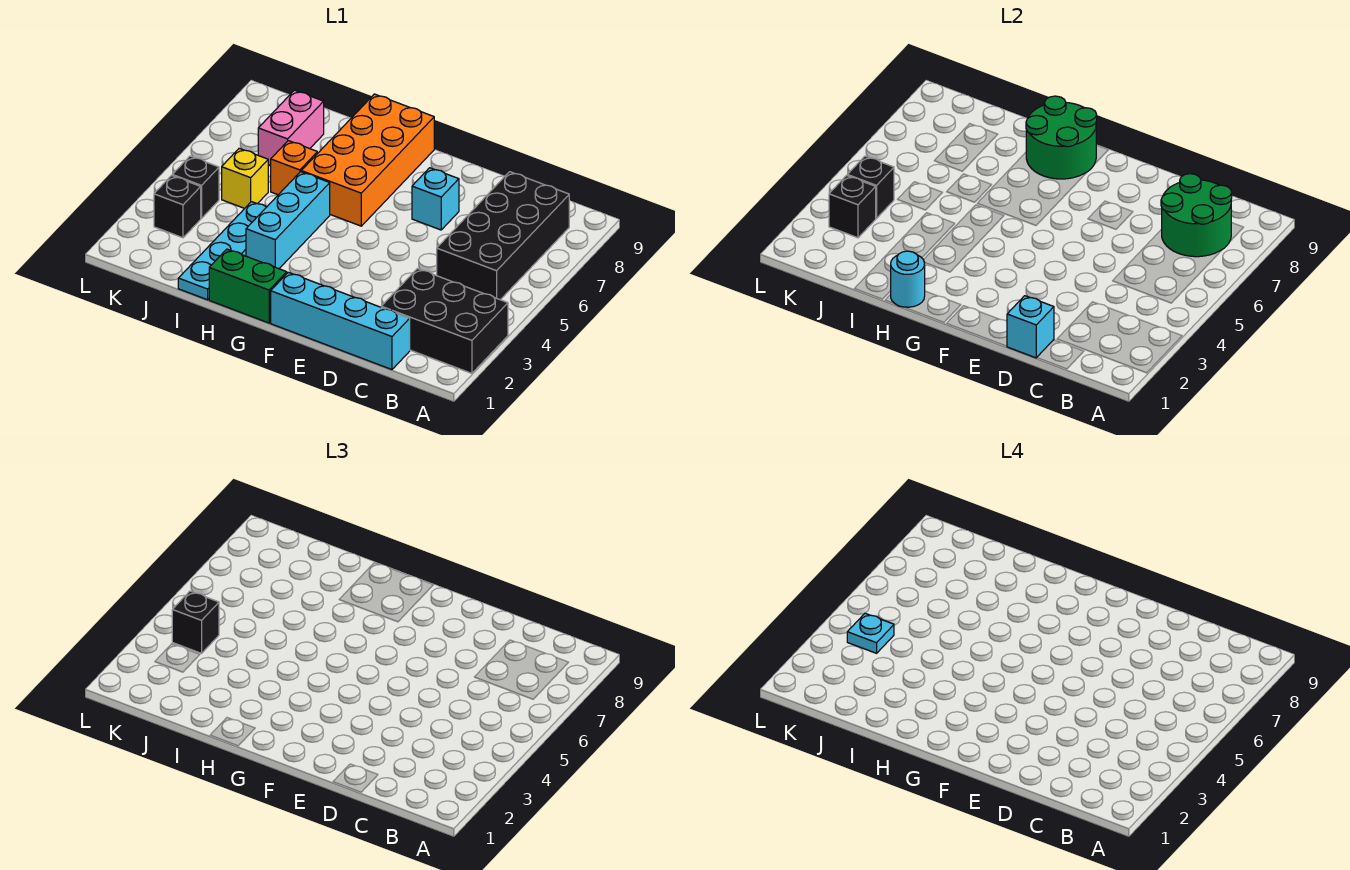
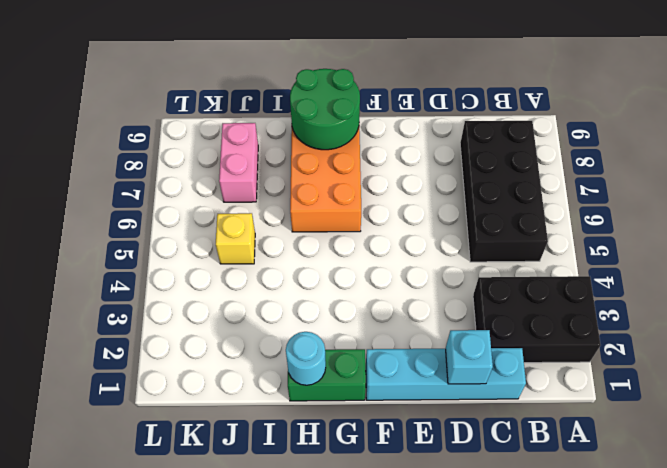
none -> cyan 1x1 brick [412,168,459,230]
none -> cyan 1x3 brick [246,172,330,269]
none -> cyan 1x4 plate [178,202,266,300]

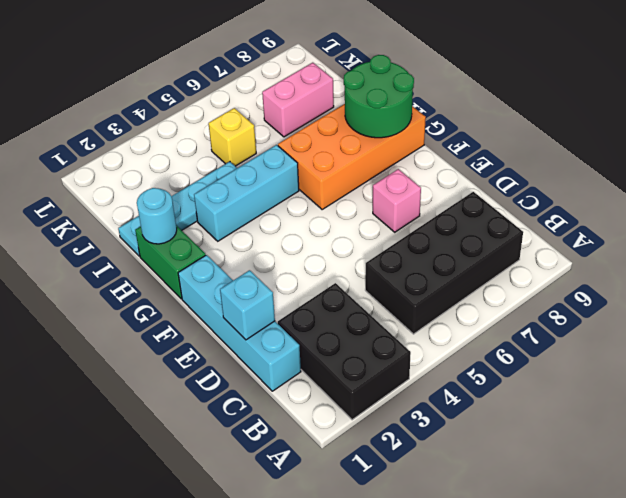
pink 1x1 brick [373,169,421,232] -> cyan 1x1 brick [412,168,459,230]
none -> orange 1x1 brick [271,141,317,195]
none -> black 1x1 brick [154,176,201,238]
none -> black 1x1 brick [172,156,219,218]

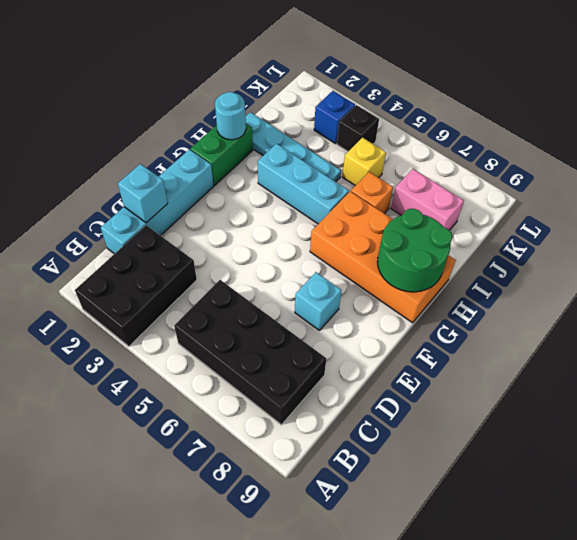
blue 1x1 brick [314,91,355,144] -> black 1x1 brick [154,176,201,238]
none -> green 2x2 round brick [1161,174,1232,257]
none -> black 1x1 brick [829,176,876,238]
none -> black 1x1 brick [847,156,894,218]

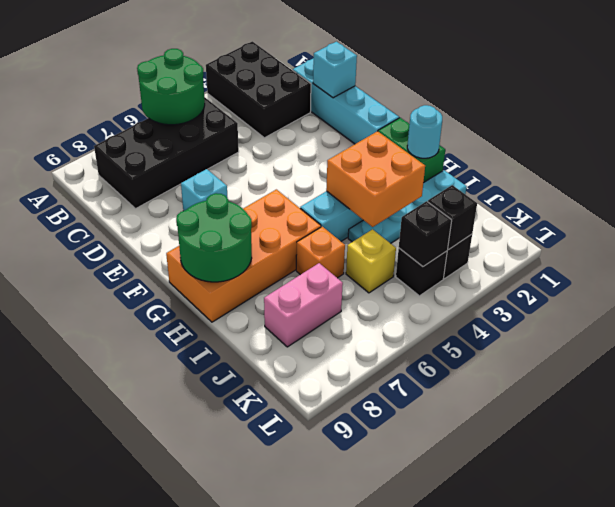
green 2x2 round brick [137,49,205,125] -> green 2x2 round brick moved to [1161,174,1232,257]
orange 2x2 brick [326,131,425,227] -> none
none -> black 1x1 brick [172,591,219,653]
none -> cyan 1x1 plate [847,613,894,653]

